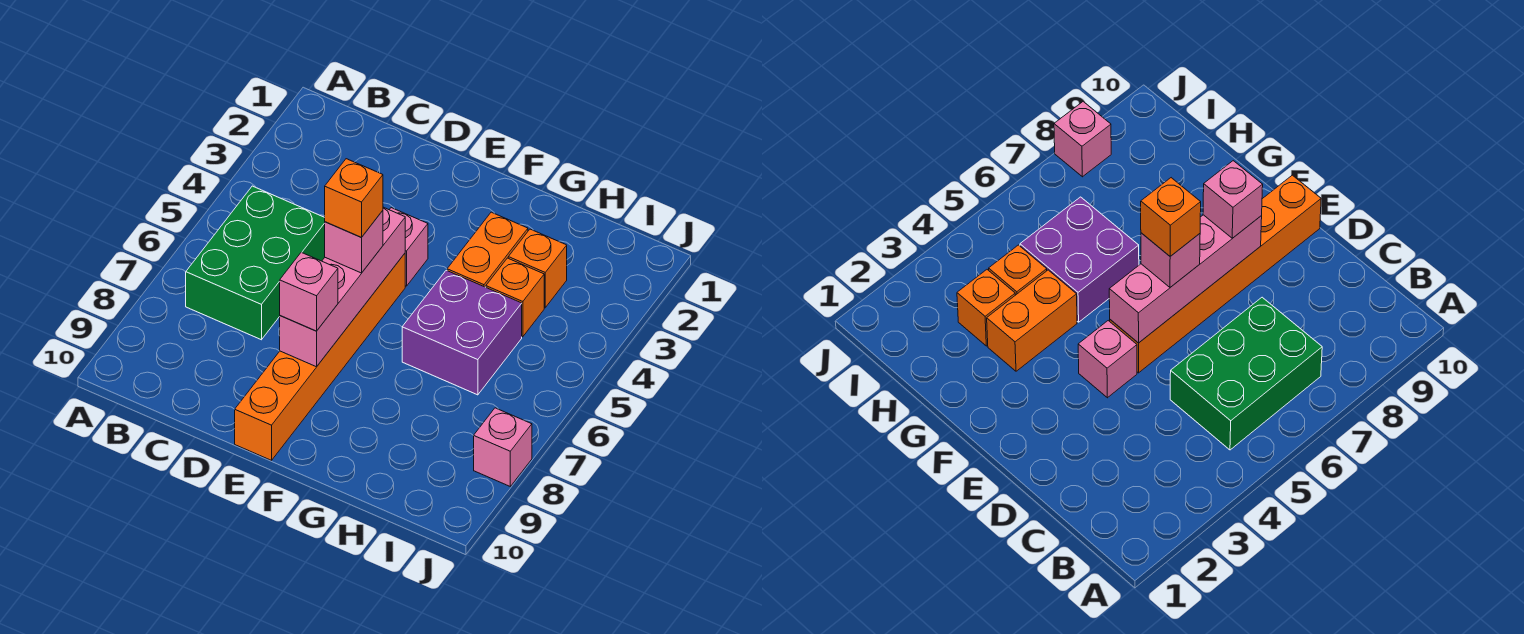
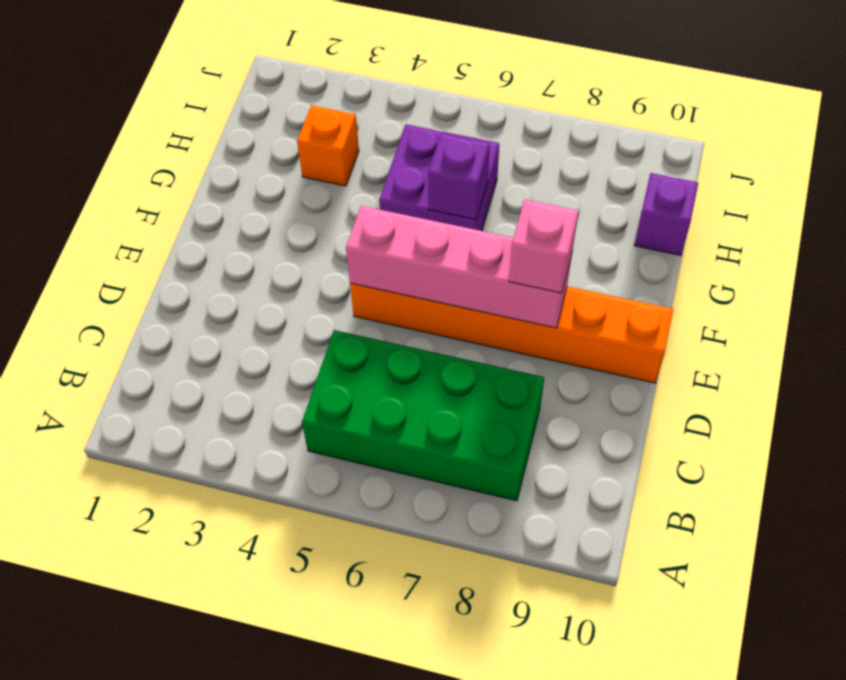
green 2x4 brick [302,330,544,501] -> green 2x3 brick [186,186,325,340]
purple 1x1 brick [428,133,490,220] -> none
purple 1x1 brick [634,173,698,255] -> none
none -> pink 1x1 brick [389,208,428,286]
none -> orange 1x2 brick [447,212,528,287]
none -> orange 1x1 brick [486,258,544,337]

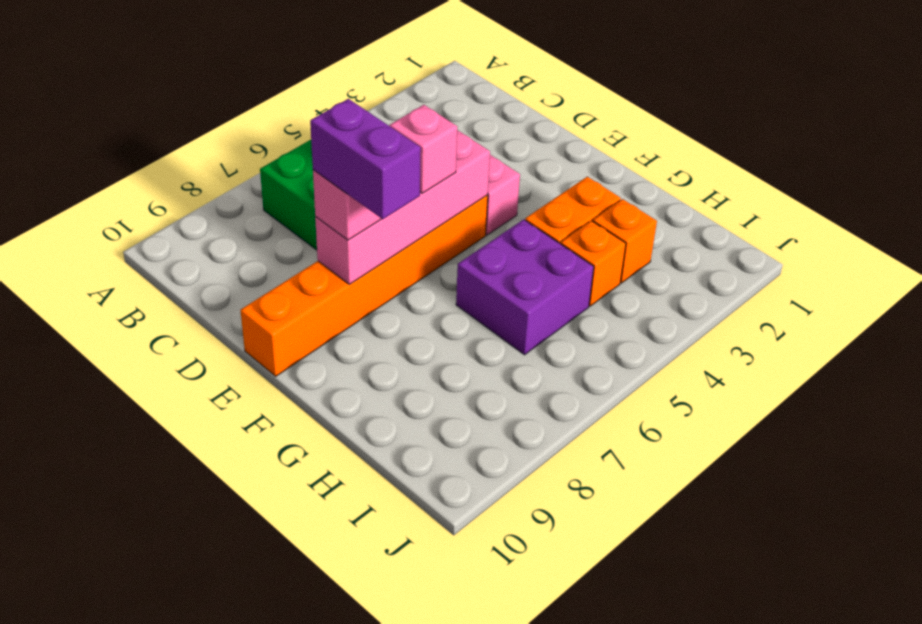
purple 1x2 brick [310,99,421,219] -> none
none -> pink 1x1 brick [474,408,532,486]
none -> orange 1x1 brick [325,159,383,237]

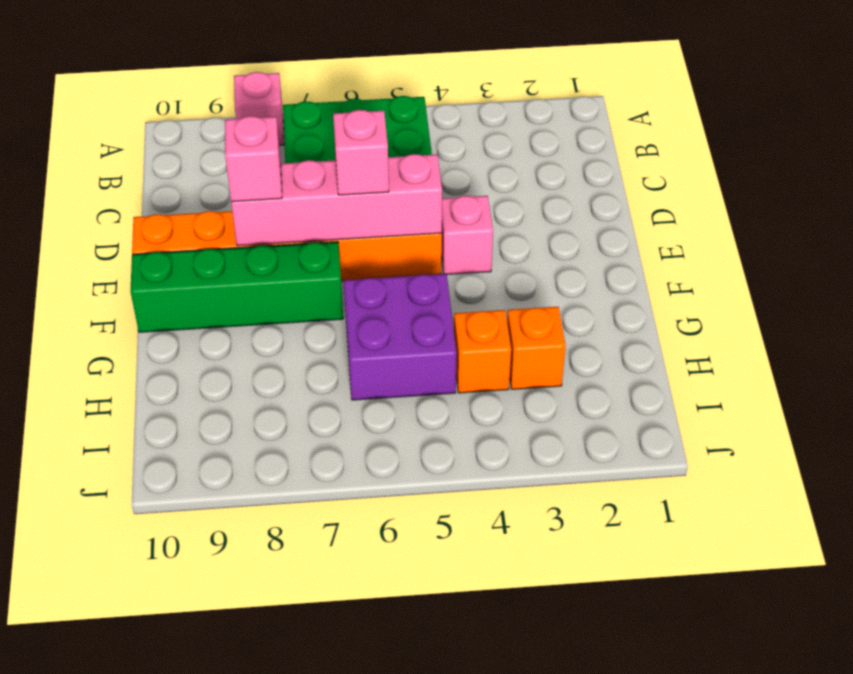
pink 1x1 brick [234,72,284,145] -> pink 1x1 brick moved to [474,408,532,486]
green 1x4 brick [130,242,343,332] -> none
none -> orange 1x2 brick [447,212,528,287]
none -> orange 1x1 brick [325,159,383,237]

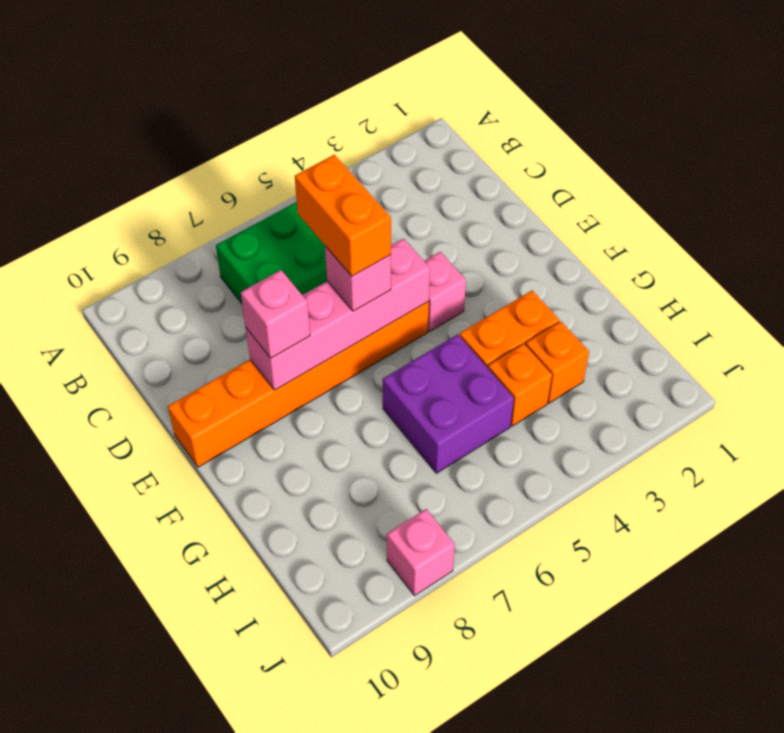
orange 1x2 brick [295,155,391,276] -> orange 1x1 brick [325,159,383,237]

